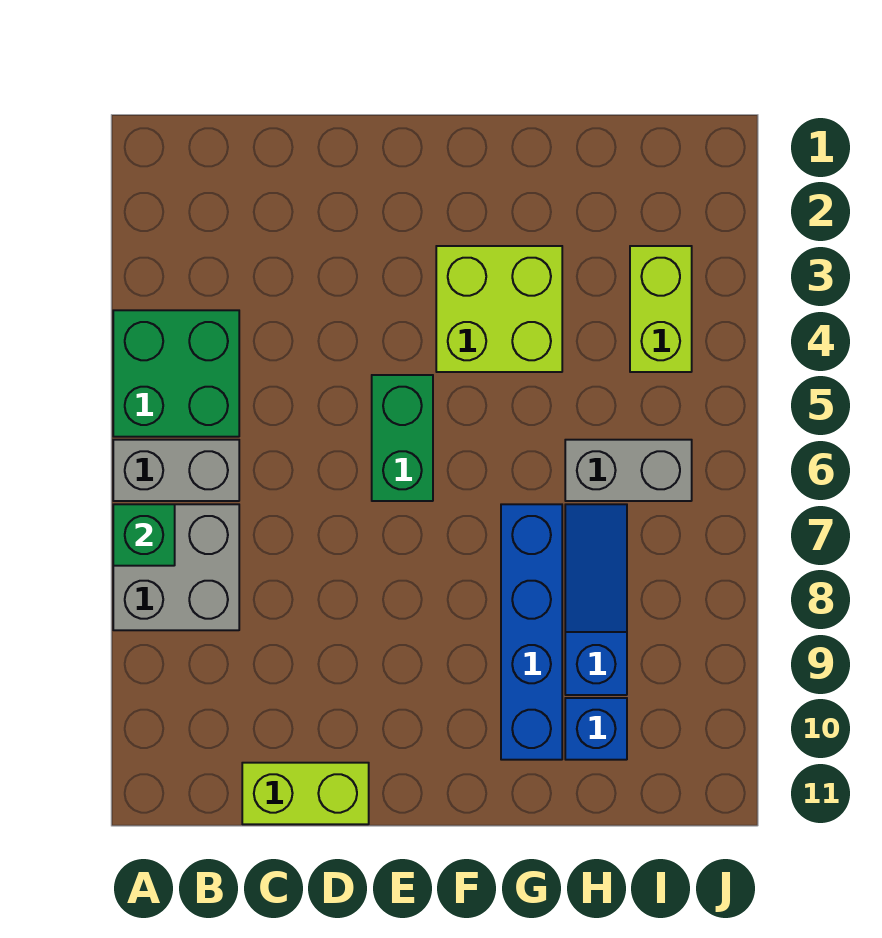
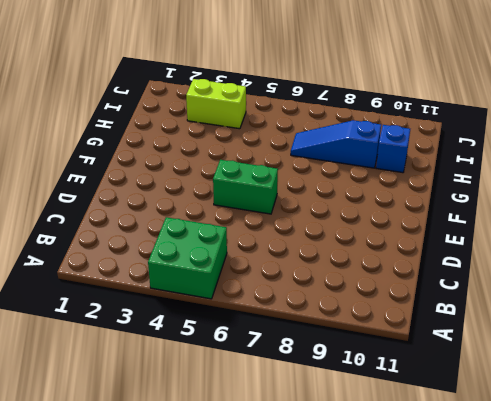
none -> grey 1x2 brick [113,440,239,501]
none -> grey 2x2 brick [113,504,239,630]
none -> lime 1x2 brick [242,763,369,824]

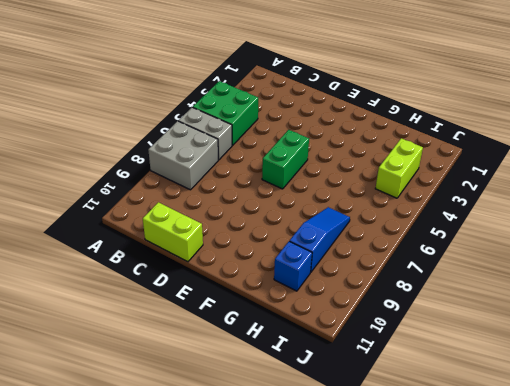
none -> lime 2x2 brick [436,246,562,372]
none -> blue 1x4 brick [501,504,562,760]
none -> grey 1x2 brick [565,440,692,501]

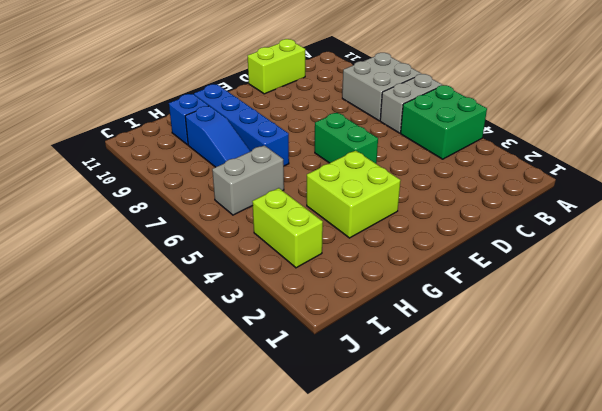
none -> green 1x1 brick [113,504,175,566]

